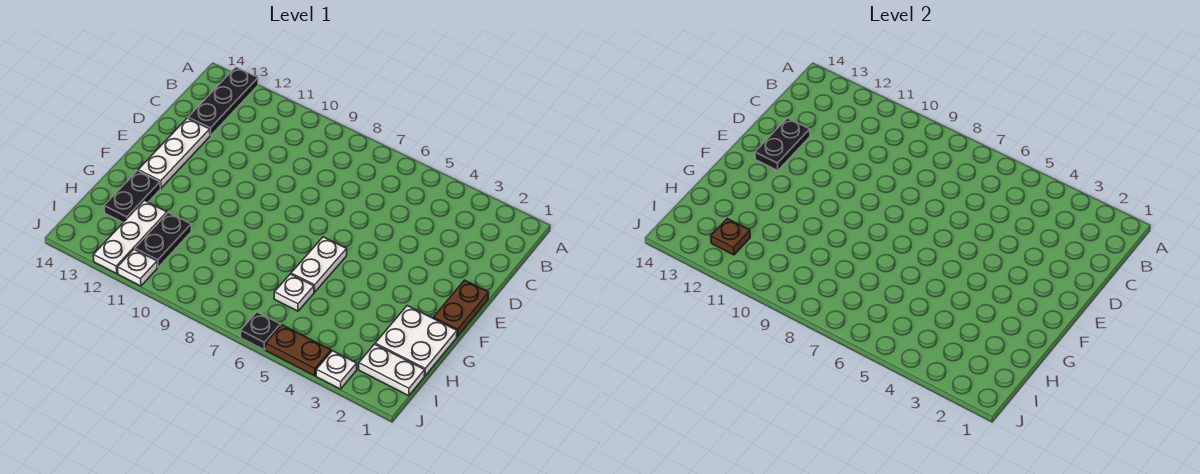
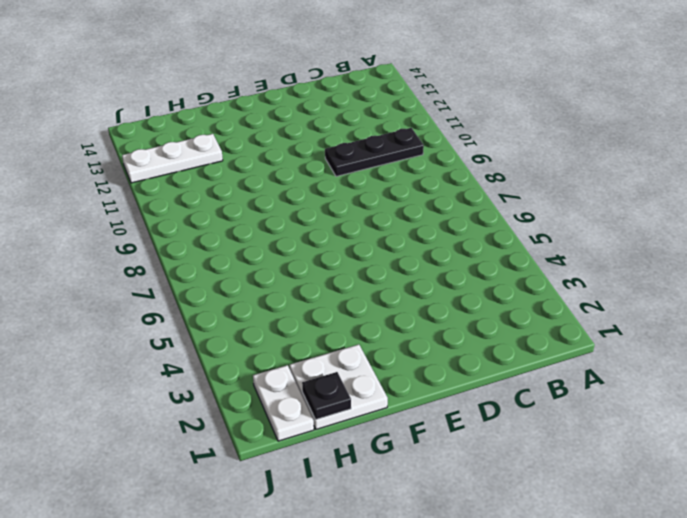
black 1x3 plate [325,128,424,176] -> black 1x3 plate moved to [188,67,258,135]
black 1x1 plate [302,372,351,420] -> black 1x1 plate moved to [241,312,281,350]
none -> white 1x3 plate [138,118,210,188]
none -> brown 1x2 plate [433,280,489,337]
none -> white 1x2 plate [291,237,347,292]

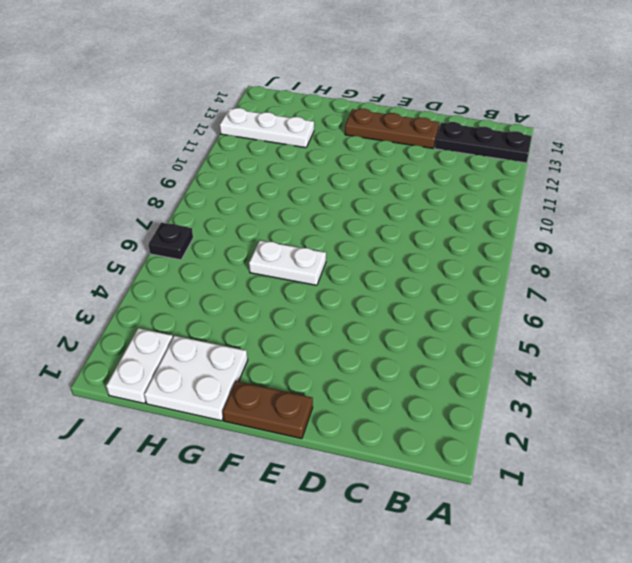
brown 1x3 plate [345,109,439,148] -> white 1x3 plate [138,118,210,188]
none -> black 1x2 plate [104,171,160,222]
none -> white 1x1 plate [274,274,314,311]
none -> black 1x2 plate [135,213,191,267]

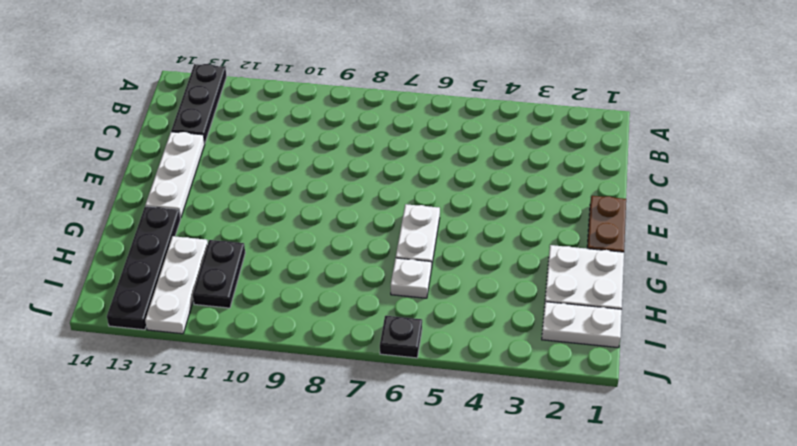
black 1x4 plate [107,206,181,330] -> black 1x2 plate [104,171,160,222]
none -> white 1x1 plate [316,351,357,389]
none -> brown 1x2 plate [266,325,331,376]
none -> white 1x1 plate [118,249,157,286]

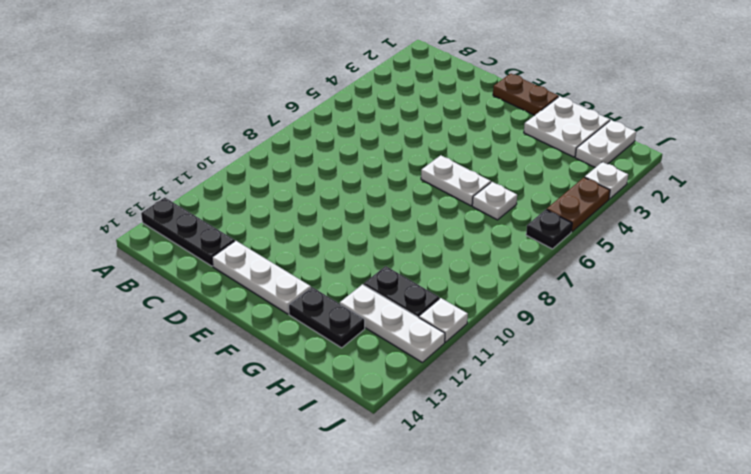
none -> black 1x2 plate [755,118,810,170]
none -> brown 1x1 plate [711,219,750,255]

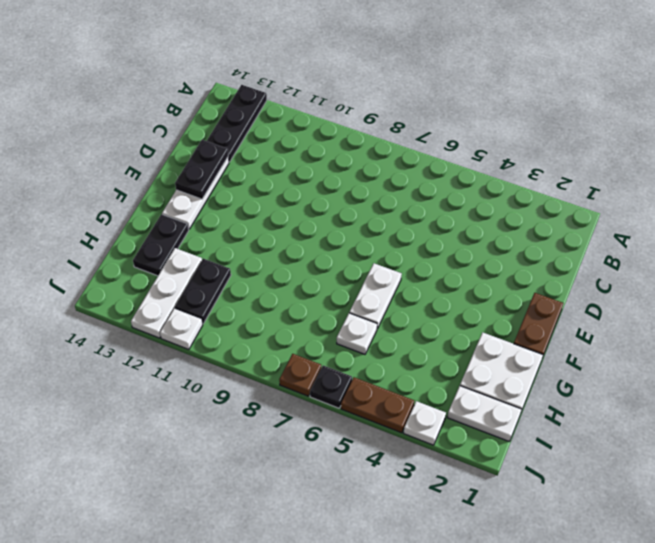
brown 1x1 plate [279,354,321,396] -> brown 1x1 plate moved to [711,219,750,255]

